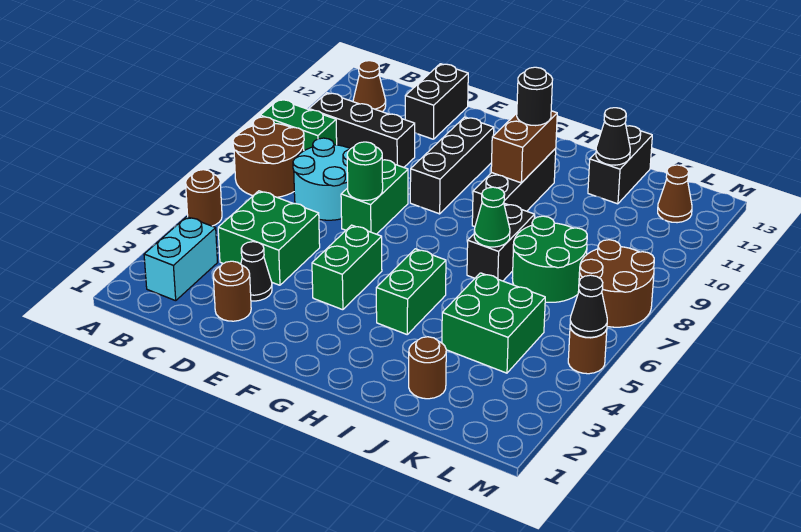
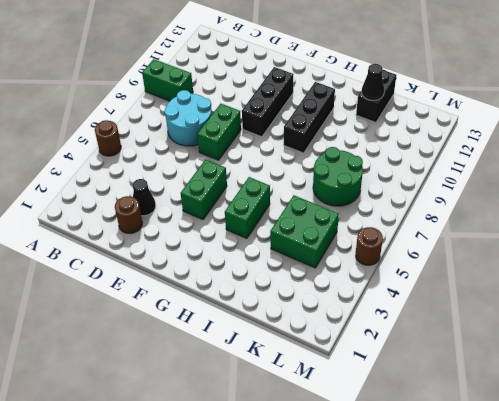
none -> brown 2x2 round brick [233,117,304,197]
none -> cyan 1x2 brick [144,217,218,301]
none -> black 1x3 brick [309,93,415,167]
none -> brown 1x1 cone [353,61,386,112]

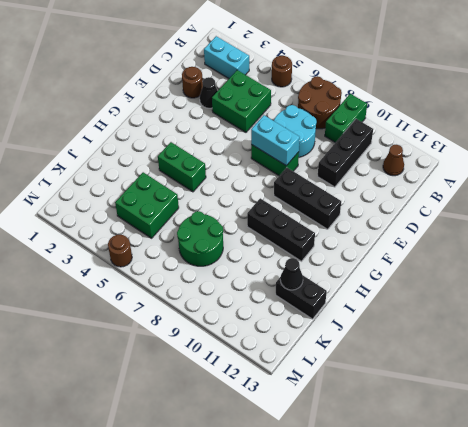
cyan 1x2 brick [251,115,300,166] -> green 1x1 round brick [347,142,383,200]
none -> black 1x2 brick [405,64,468,139]
none -> green 1x2 brick [312,225,382,310]
none -> black 1x2 brick [467,203,535,281]
none -> brown 1x1 round brick [409,337,446,399]

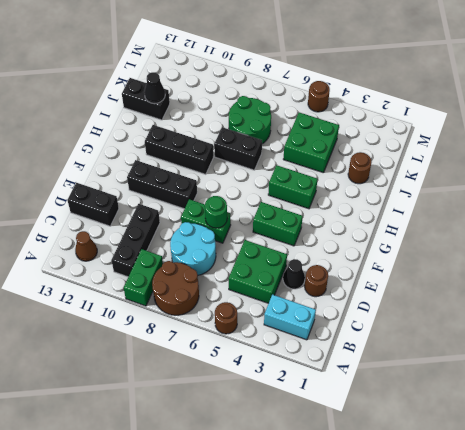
none -> brown 2x2 round brick [578,240,654,327]
none -> brown 1x1 cone [658,165,692,223]
none -> brown 1x2 brick [491,111,557,183]
none -> green 1x1 cone [474,187,510,247]

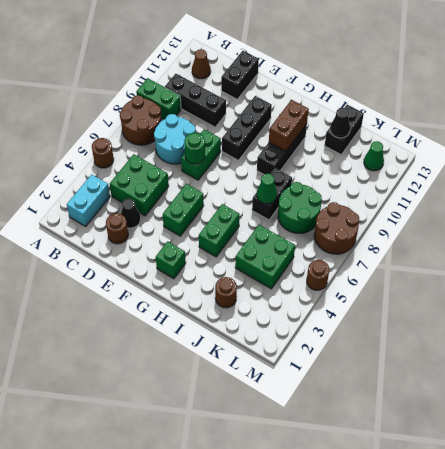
green 1x1 brick [156,241,186,279] -> none
green 1x1 cone [364,141,384,171] -> brown 1x1 cone [658,165,692,223]
none -> black 1x1 cone [570,275,607,337]
none -> black 1x1 round brick [517,67,553,126]

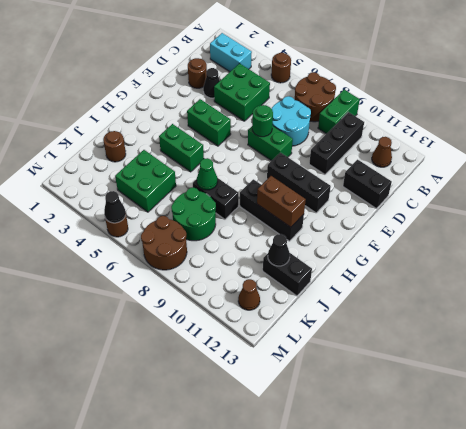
none -> black 1x1 round brick [517,67,553,126]

